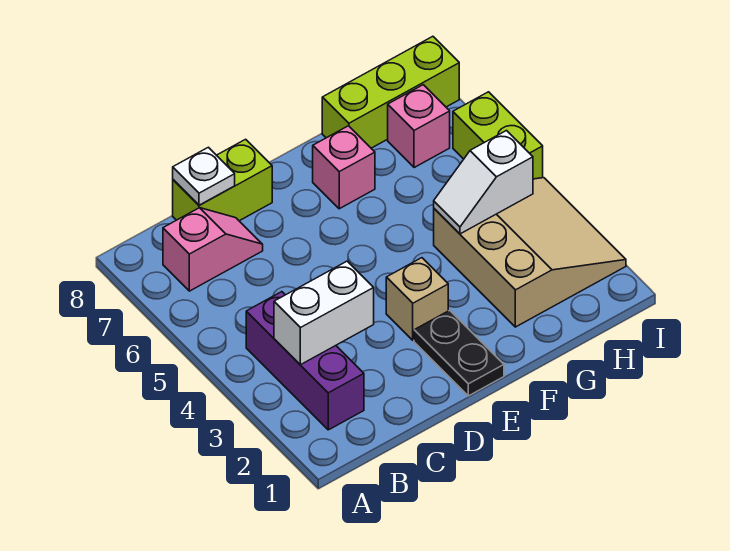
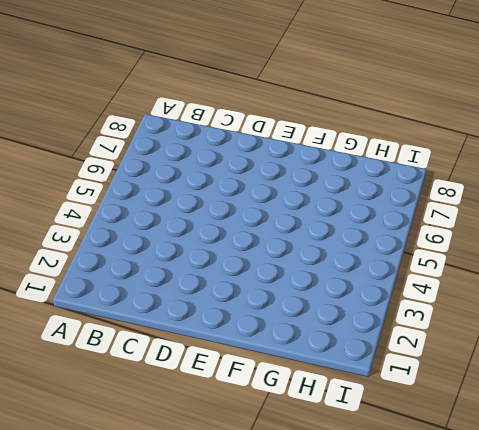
none -> purple 1x3 brick [246,292,364,430]
none -> pink 1x2 slope [163,208,263,291]
none -> lime 1x2 brick [173,139,272,221]

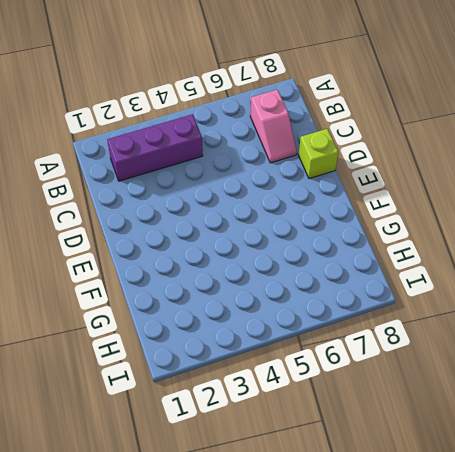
lime 1x1 brick [299,129,338,179] -> lime 1x2 brick [173,139,272,221]
none -> black 1x2 plate [414,310,504,396]
none -> tan 1x1 brick [386,258,448,340]
none -> pink 1x1 brick [313,126,375,209]

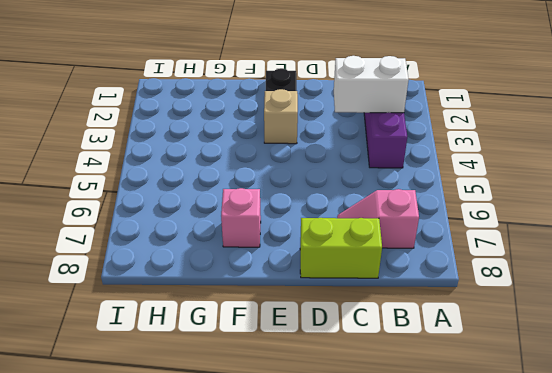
none -> tan 3x3 slope [434,178,626,327]
none -> lime 1x3 brick [322,36,459,148]
none -> pink 1x1 brick [388,85,450,168]

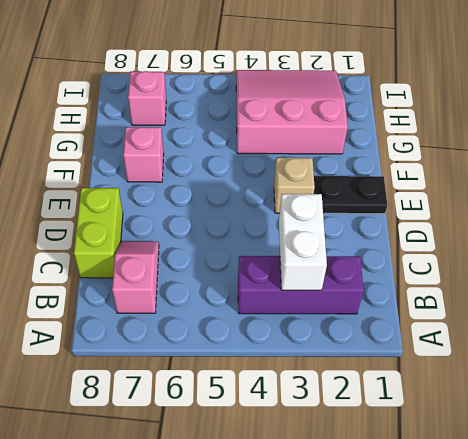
pink 3x3 slope [236,70,348,154] -> tan 3x3 slope [434,178,626,327]
none -> lime 1x3 brick [322,36,459,148]
none -> lime 1x2 brick [453,92,543,179]
none -> white 1x1 plate [173,147,235,205]

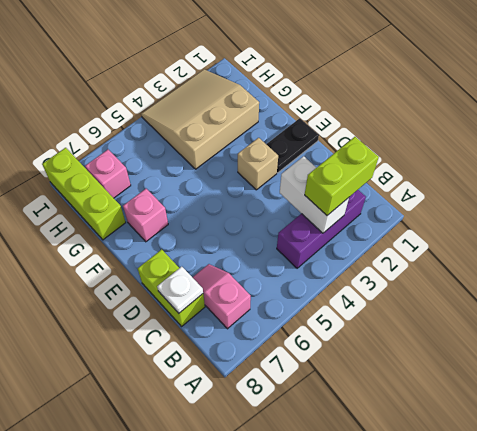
lime 1x2 brick [305,137,379,215] -> lime 1x2 brick moved to [453,92,543,179]
none -> white 1x2 slope [434,131,533,234]

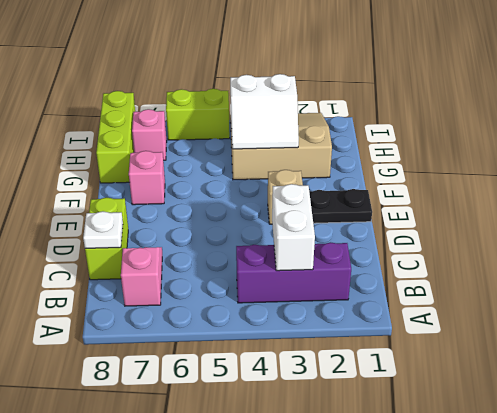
white 2x2 slope [230,74,299,149] -> white 1x2 slope [434,131,533,234]

